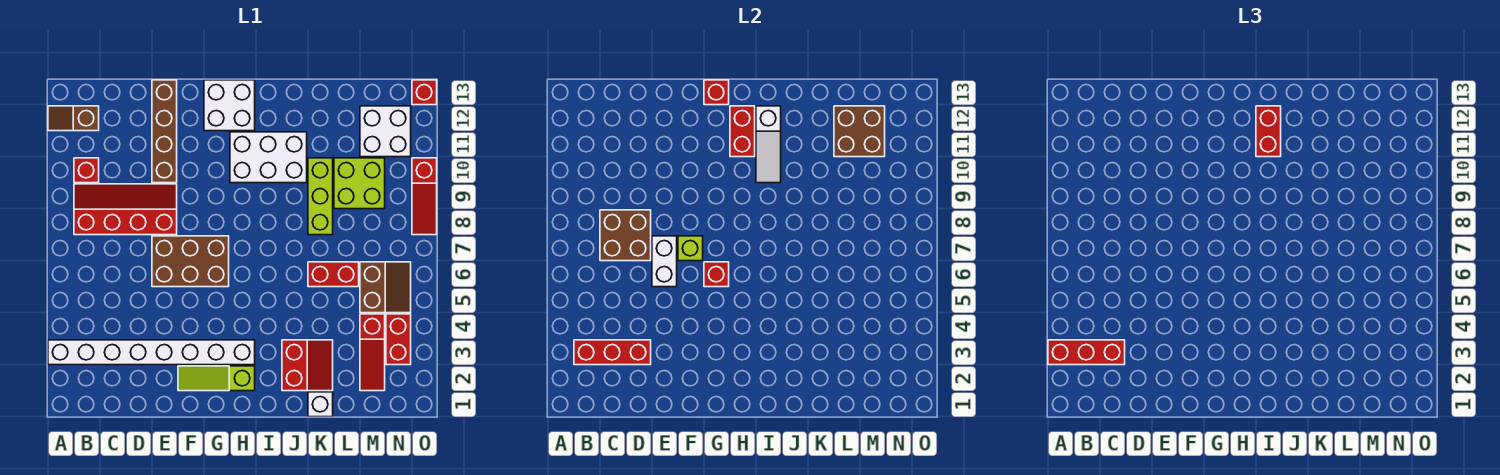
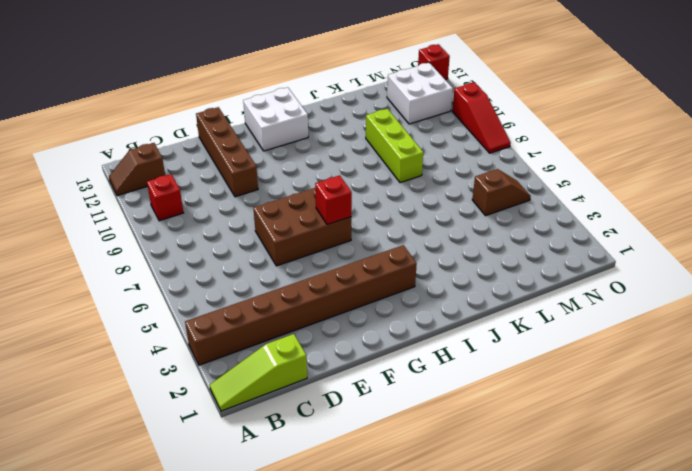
lime 1x3 slope [210,334,307,411] -> lime 1x3 slope moved to [178,366,255,391]
brown 1x8 brick [185,245,417,365] -> white 1x8 brick [48,340,255,365]
brown 1x2 slope [472,169,531,216] -> brown 2x2 slope [360,262,411,313]
none -> red 2x4 slope [74,184,177,235]
none -> white 2x3 brick [230,132,307,183]
none -> red 2x2 slope [282,340,333,391]
none -> white 1x1 brick [308,392,333,417]

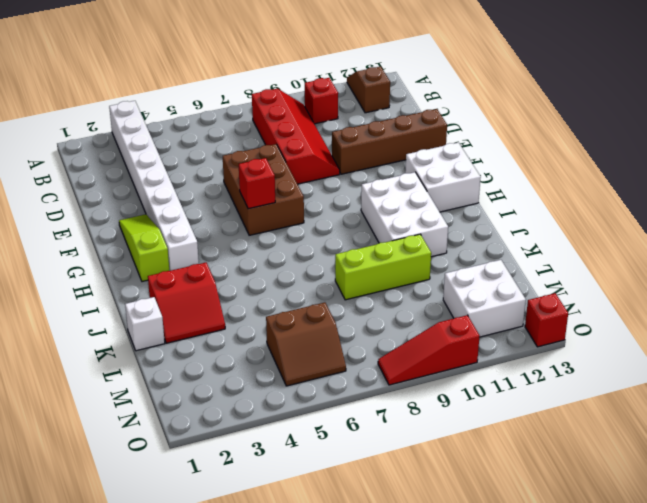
none -> red 1x2 brick [308,262,359,287]
none -> lime 2x2 brick [334,158,385,209]
none -> red 1x3 slope [360,314,385,391]
none -> red 1x2 brick [386,314,411,365]

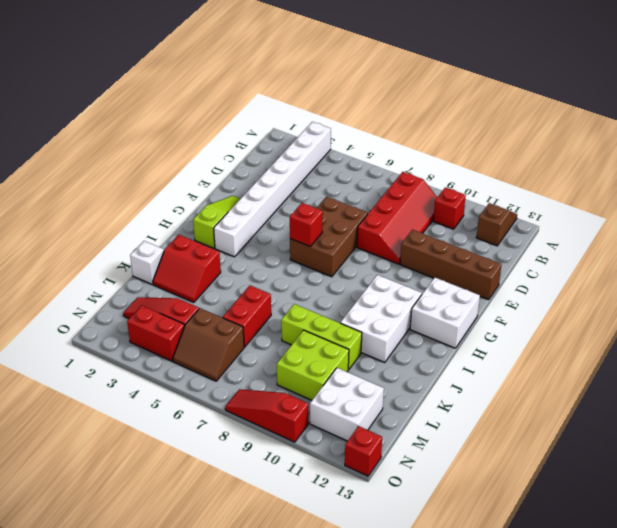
none -> red 1x3 brick [574,340,651,365]
none -> brown 2x2 brick [600,210,651,261]
none -> white 1x2 brick [652,236,677,287]
none -> lime 1x1 brick [678,236,703,261]

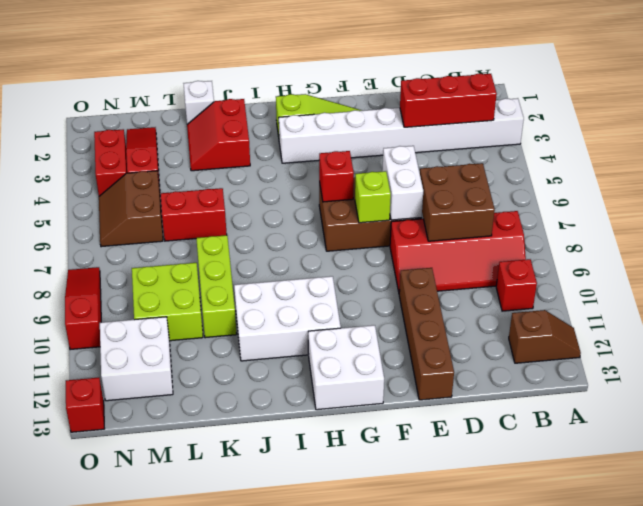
none -> red 1x1 brick [704,80,729,105]
none -> red 1x2 brick [730,106,755,157]
none -> white 1x3 slope [756,106,781,183]
none -> brown 2x2 brick [834,106,885,157]

